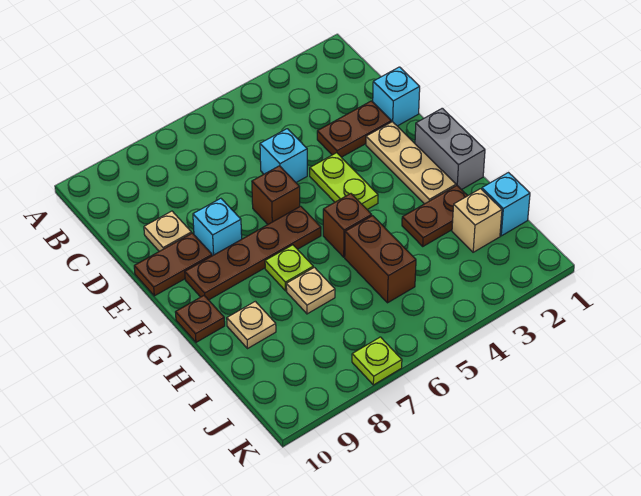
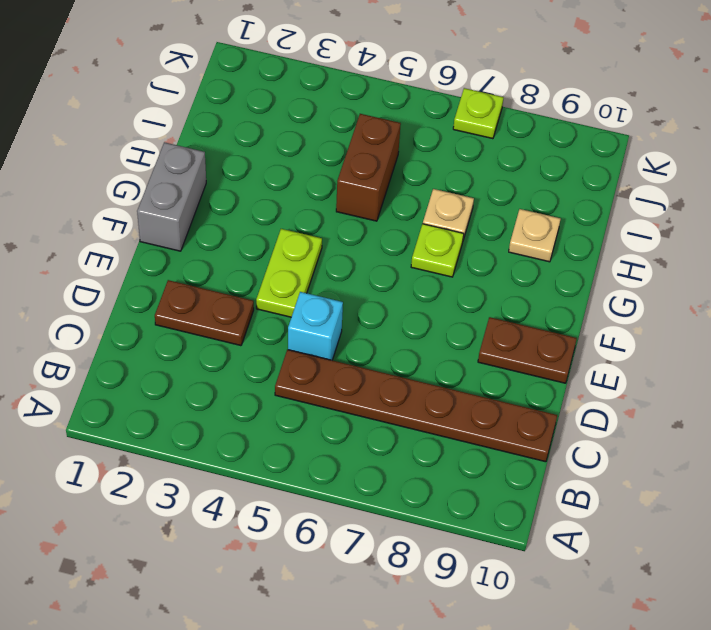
brown 1x6 plate [275,350,557,462] -> none
none -> cyan 1x1 brick [373,67,420,126]
none -> tan 1x1 plate [144,211,192,251]
none -> tan 1x3 plate [366,122,456,204]

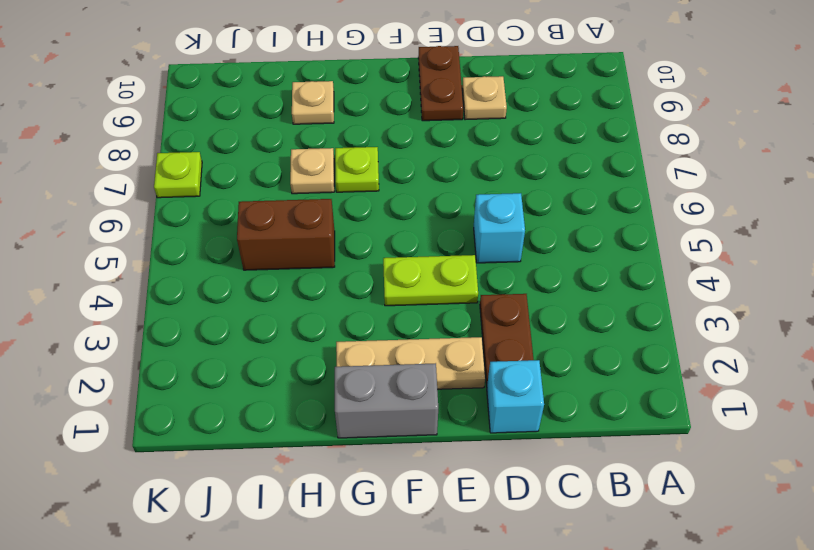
none -> brown 1x1 brick [252,166,300,224]
none -> cyan 1x1 brick [193,198,242,256]
none -> brown 1x4 plate [185,206,321,300]

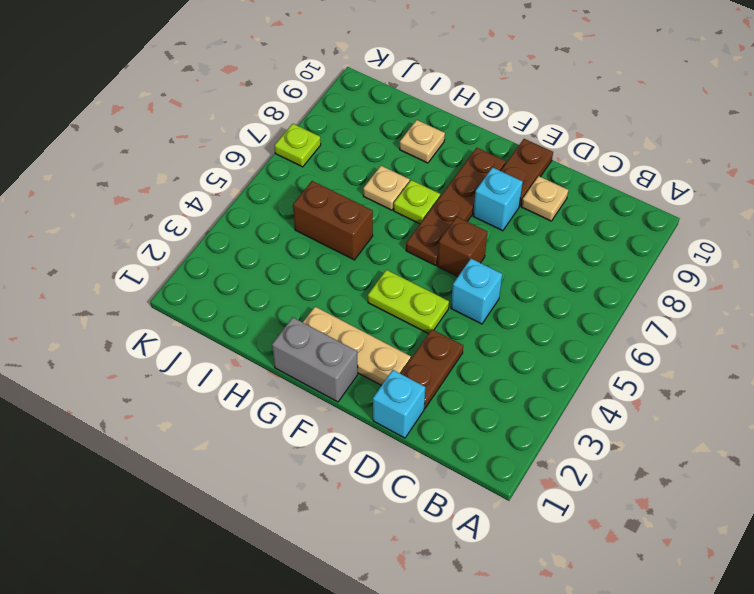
none -> brown 1x1 brick [323,194,372,257]
none -> brown 1x1 plate [176,296,225,342]
none -> brown 1x2 plate [402,186,468,246]

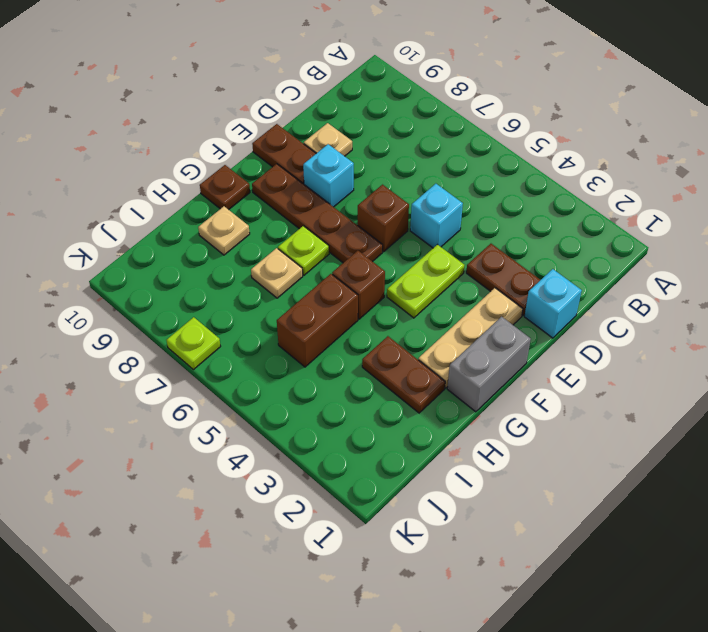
none -> cyan 1x1 brick [482,173,530,236]
none -> tan 1x1 brick [452,189,502,252]

